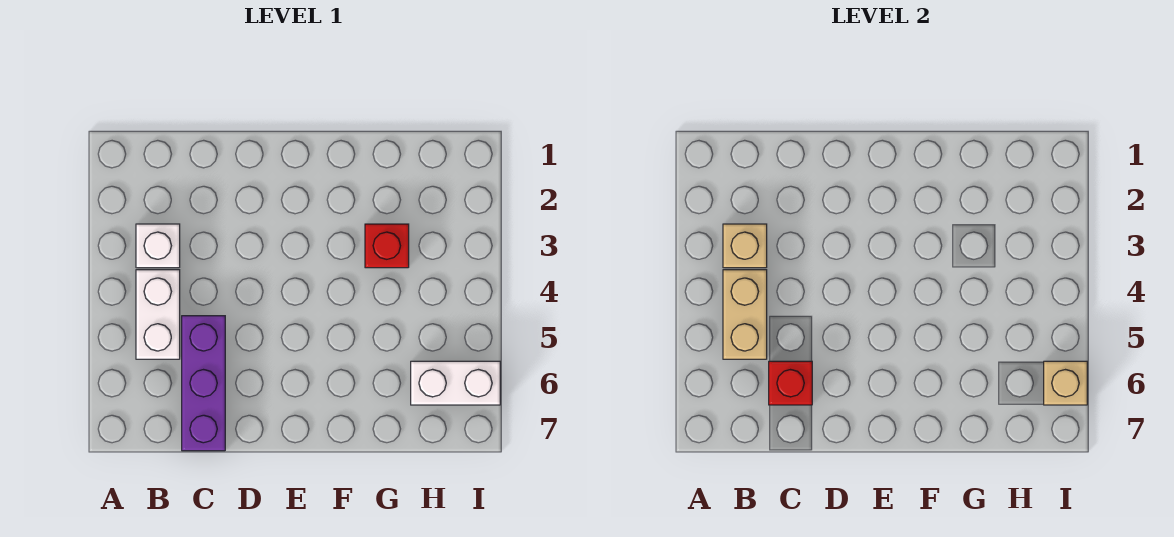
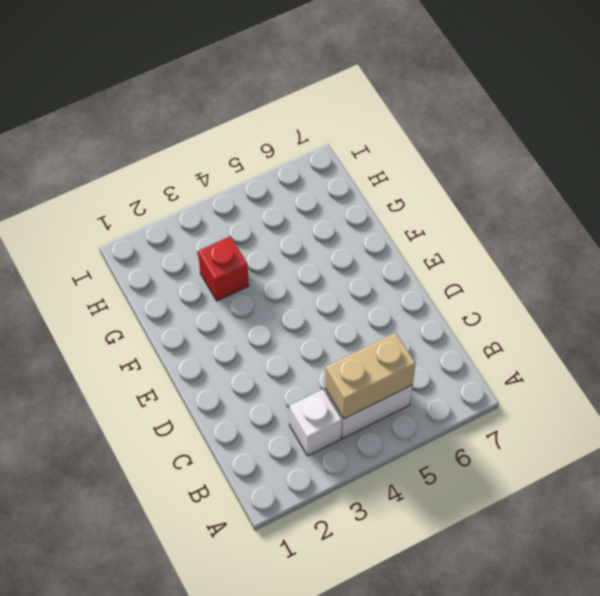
none -> purple 1x3 brick [182,316,225,451]
none -> white 1x2 brick [411,361,500,405]

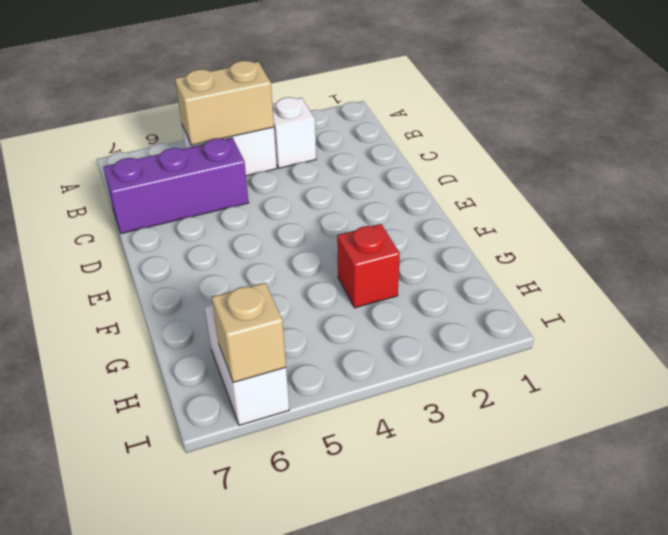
none -> tan 1x1 brick [723,224,767,268]
none -> red 1x1 brick [769,361,812,405]

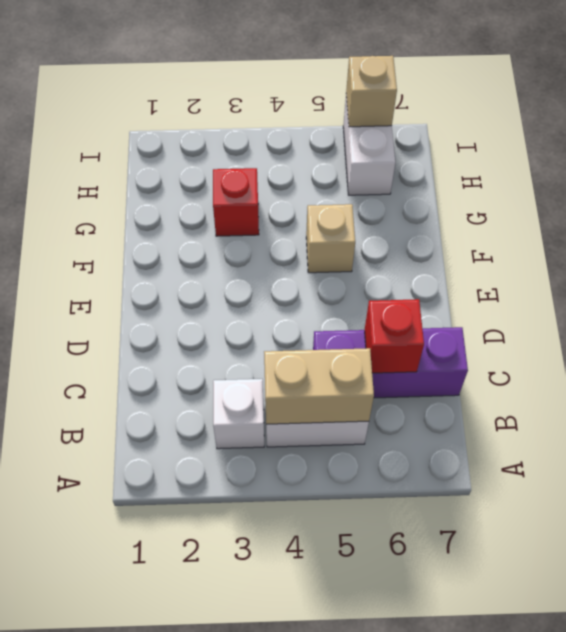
tan 1x1 brick [306,204,355,273] -> tan 1x1 brick moved to [723,224,767,268]

